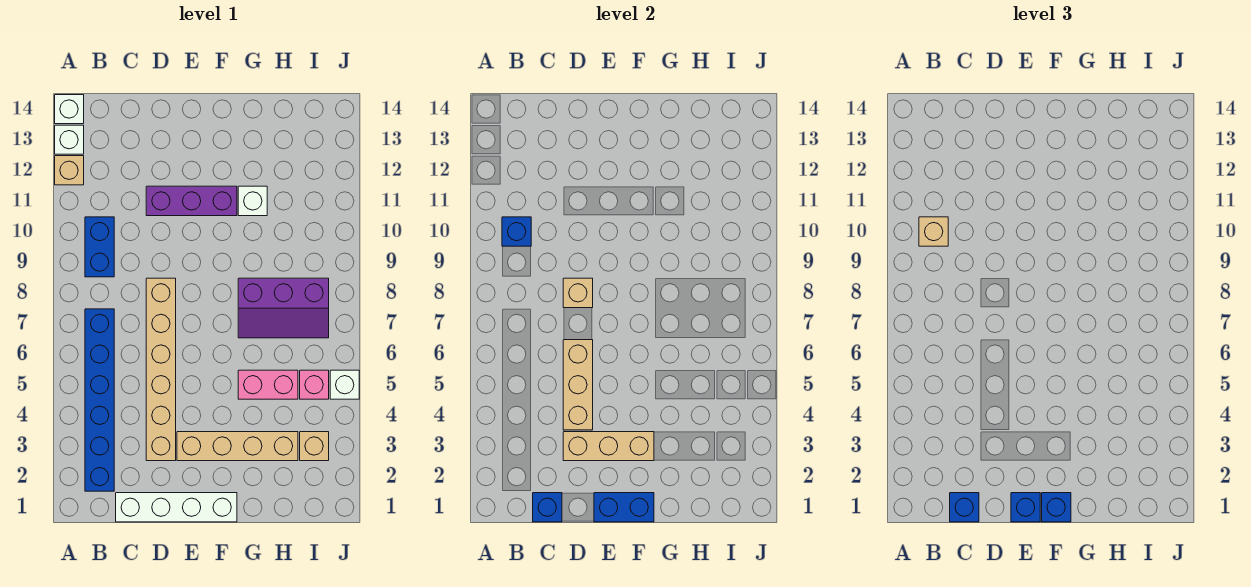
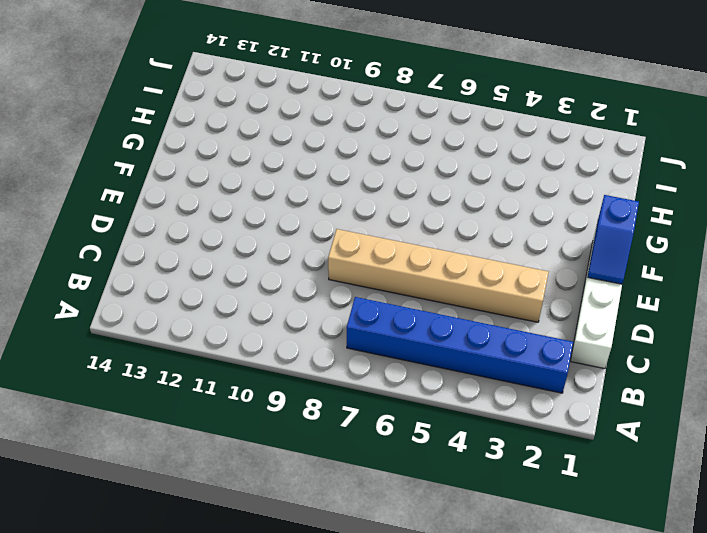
blue 1x2 slope [588,195,639,284] -> blue 1x2 brick [594,493,654,522]
none -> tan 1x1 brick [55,156,84,185]
none -> white 1x1 brick [55,125,84,154]
none -> white 1x1 brick [55,95,84,124]

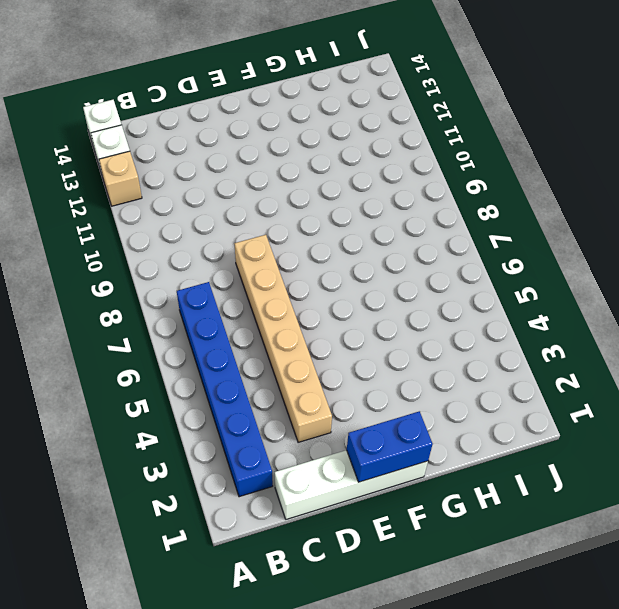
none -> blue 1x2 brick [85,217,114,277]
none -> purple 1x3 brick [146,186,237,216]
none -> tan 1x4 brick [177,432,298,461]

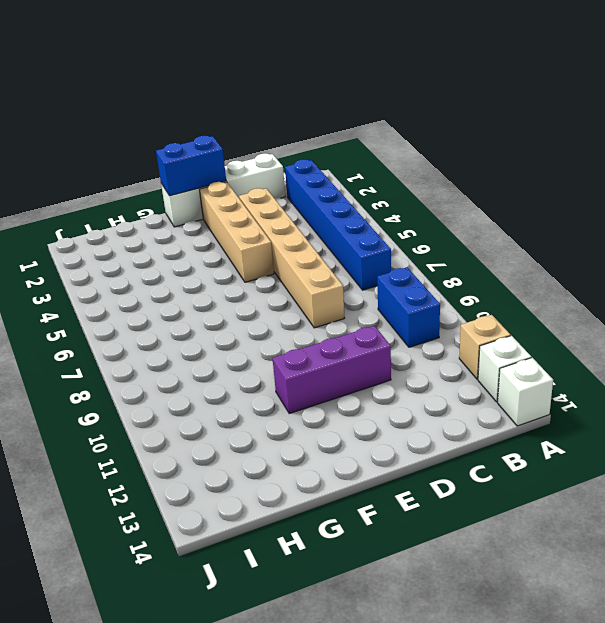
tan 1x4 brick [199,182,274,282] -> tan 1x4 brick turned to [177,432,298,461]
none -> pink 1x2 brick [238,370,298,399]
none -> purple 2x3 slope [238,278,329,338]
none -> white 1x1 brick [238,186,267,216]

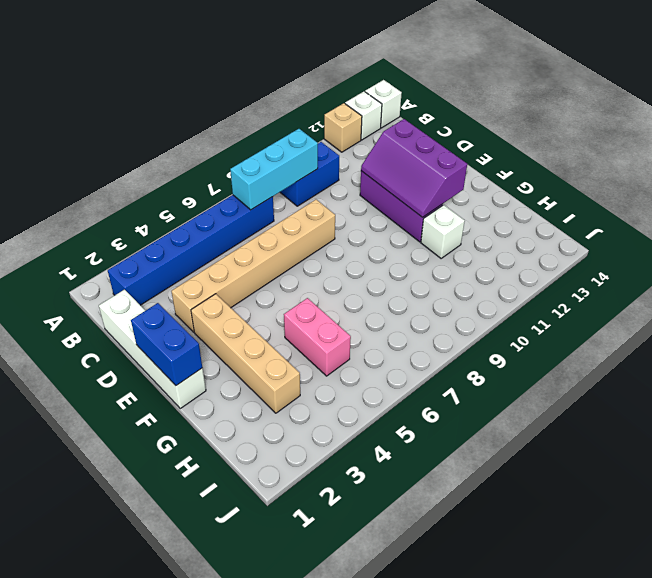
cyan 1x3 brick [230,129,318,210] -> none
purple 2x3 slope [361,119,467,217] -> purple 2x3 slope moved to [238,278,329,338]
none -> tan 1x1 brick [300,432,329,461]
none -> pink 1x1 brick [300,370,329,399]
none -> white 1x1 brick [330,370,359,399]

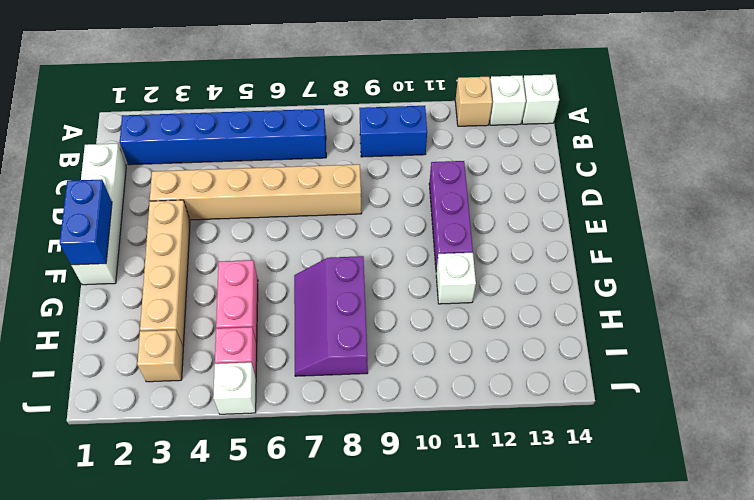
none -> blue 1x1 brick [502,217,531,246]
none -> blue 1x1 brick [533,493,562,522]
none -> tan 1x3 brick [563,432,654,461]

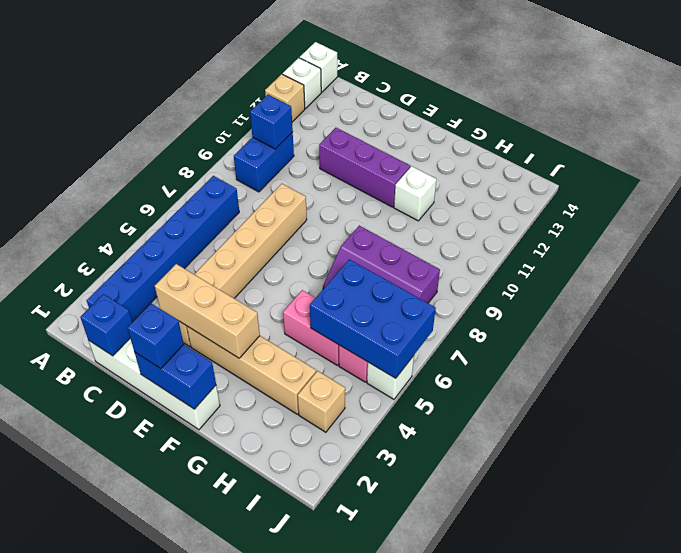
blue 2x3 brick [310,259,436,378] -> none
none -> tan 1x3 brick [563,340,593,430]
none -> tan 1x1 brick [563,278,593,308]
none -> tan 1x1 brick [919,217,948,246]

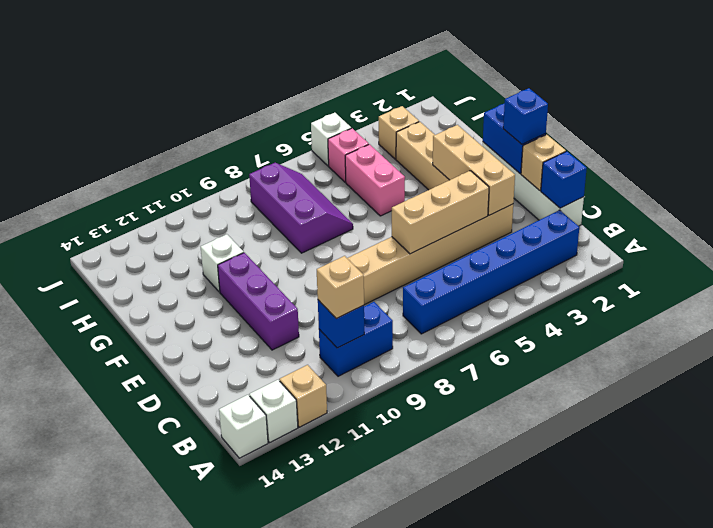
tan 1x1 brick [521,135,566,191] -> tan 1x1 brick moved to [563,278,593,308]
none -> blue 1x1 brick [950,493,979,522]
none -> blue 1x1 brick [1042,493,1071,522]

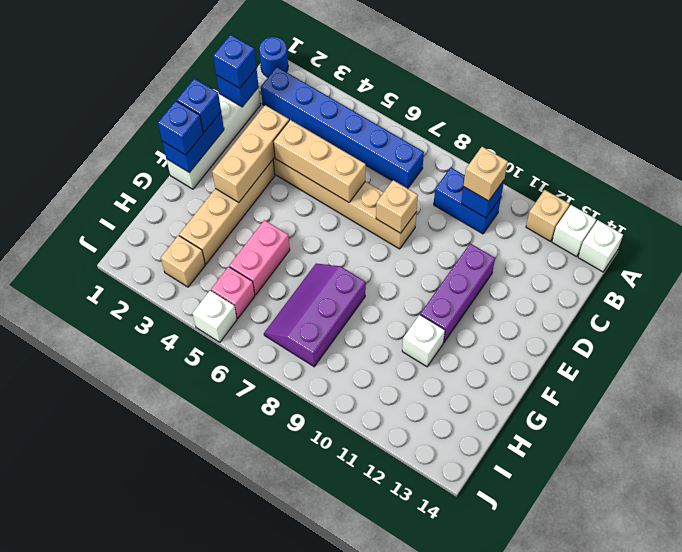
blue 1x1 round brick [259,37,288,77] -> none

